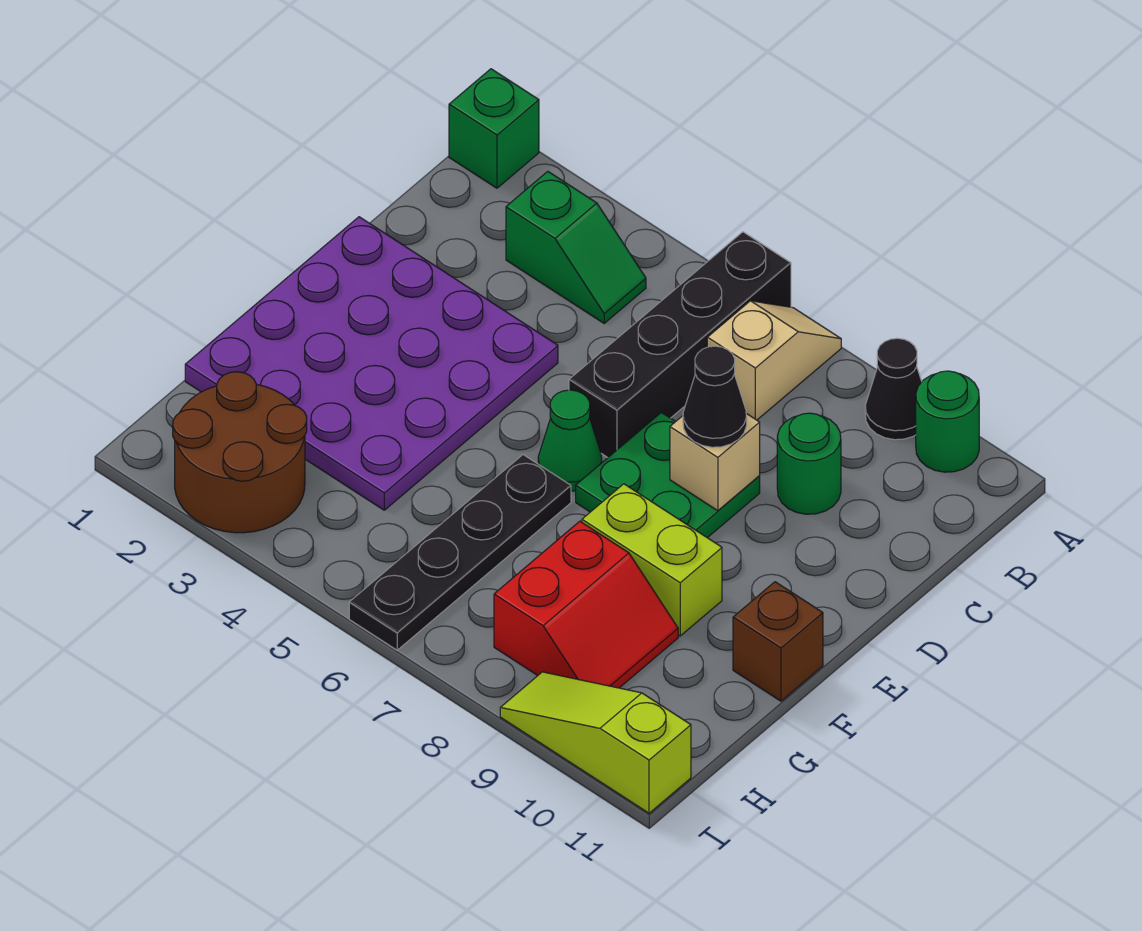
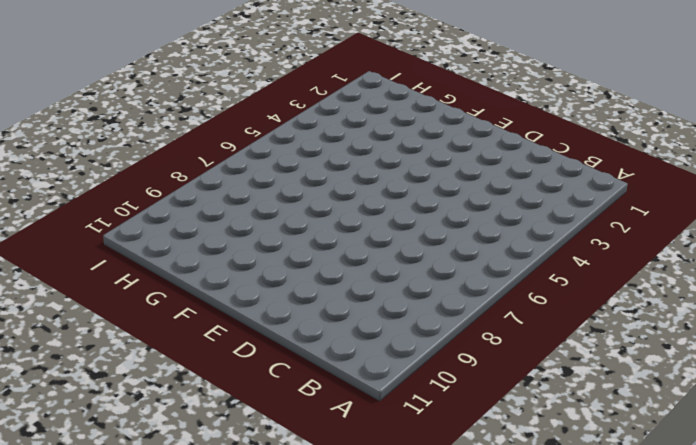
none -> green 1x1 brick [449,69,539,188]
none -> black 1x4 brick [569,232,791,457]
none -> tan 1x2 slope [707,301,841,420]

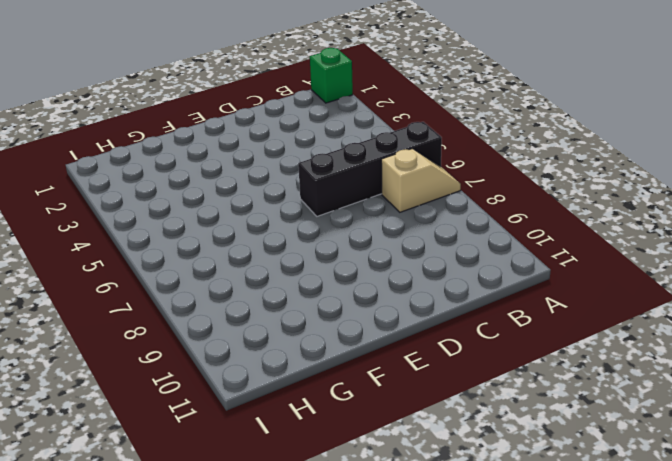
none -> black 1x1 cone [865,338,922,440]
none -> green 1x1 round brick [916,371,979,472]
none -> green 1x2 slope [506,171,646,323]

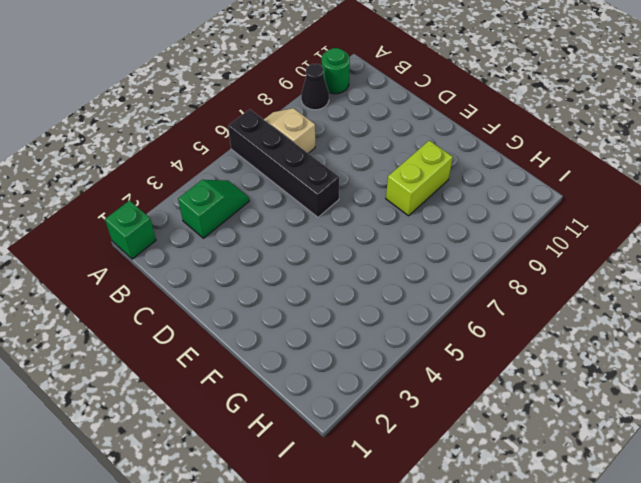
none -> green 1x1 round brick [777,413,841,514]
none -> purple 4x4 plate [185,217,558,510]
none -> green 2x2 plate [576,412,760,538]

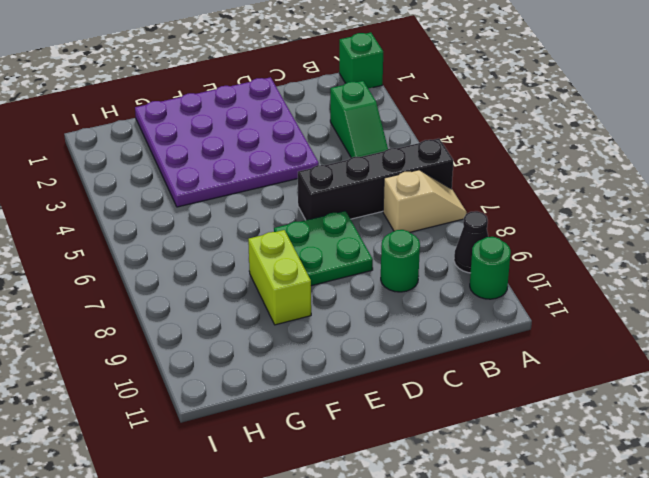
none -> green 1x1 cone [538,390,602,491]
none -> black 1x4 plate [349,455,571,650]
none -> brown 1x1 brick [733,582,823,701]

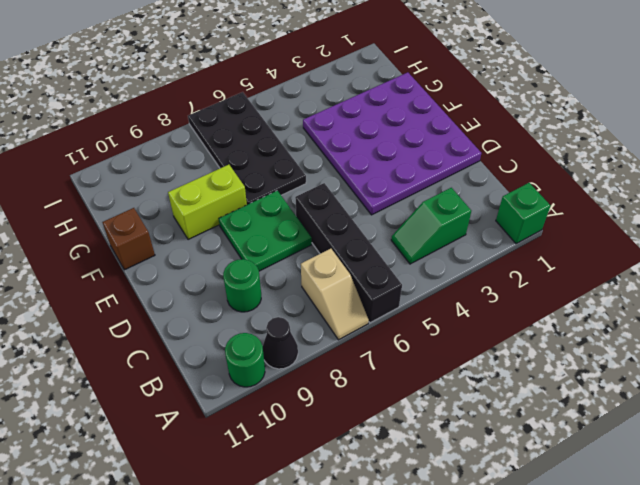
black 2x4 plate [188,92,306,205] -> black 1x4 plate [349,455,571,650]
none -> green 1x1 cone [538,390,602,491]
none -> red 2x2 slope [494,521,678,688]
none -> brown 2x2 round brick [173,372,307,533]

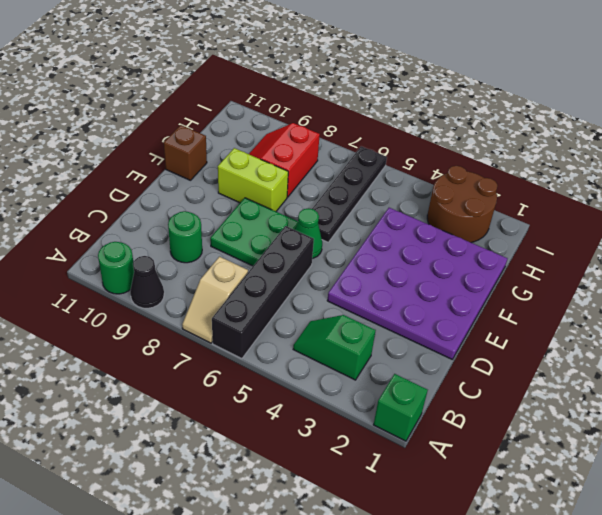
none -> lime 1x3 slope [500,672,691,813]
none -> tan 1x1 brick [670,414,760,511]
none -> black 1x1 cone [683,346,747,447]

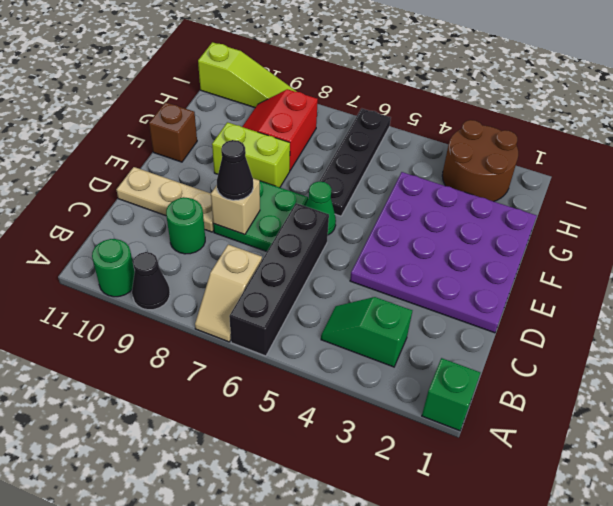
tan 1x3 plate [116,167,214,232] -> none

